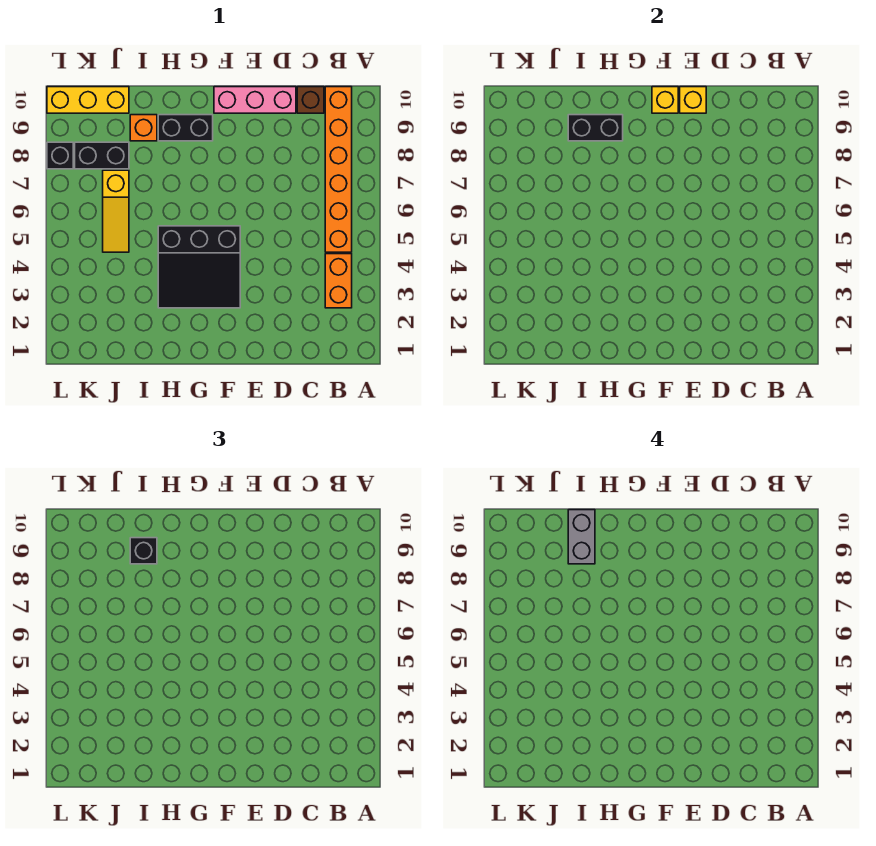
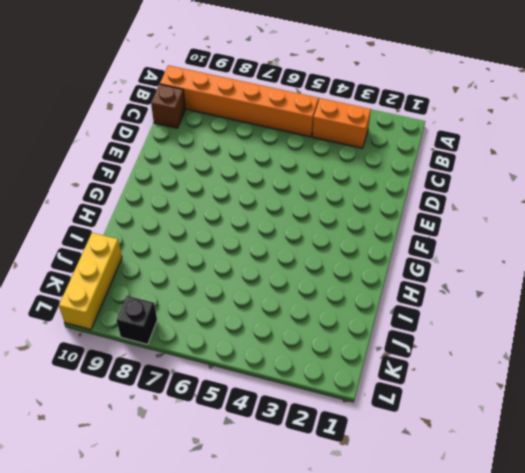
none -> pink 1x3 brick [214,87,296,113]
none -> black 3x3 slope [158,226,240,308]
none -> black 1x2 brick [158,115,213,141]

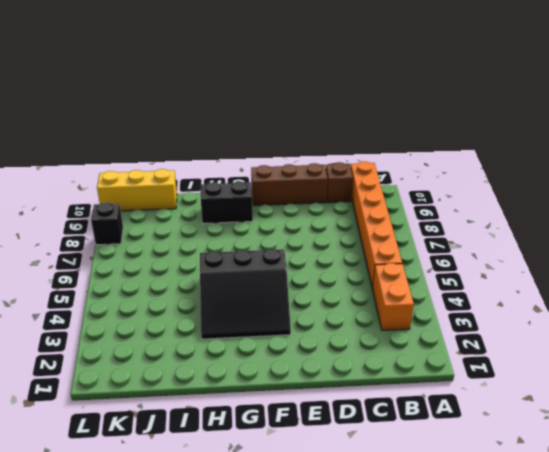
brown 1x3 brick [251,163,328,206] -> pink 1x3 brick [214,87,296,113]
none -> orange 1x1 brick [130,115,157,141]
none -> yellow 1x3 slope [103,170,129,252]
none -> black 1x2 brick [75,142,129,169]

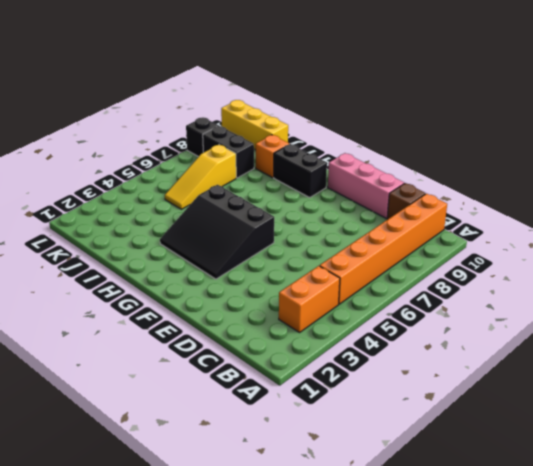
none -> yellow 1x1 brick [680,87,706,113]
none -> yellow 1x1 brick [652,87,678,113]
none -> black 1x2 brick [568,115,623,141]

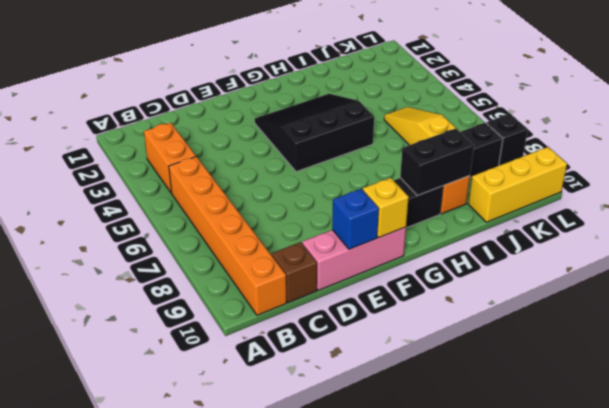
blue 1x1 brick [332,189,379,249] -> yellow 1x1 brick [680,87,706,113]
none -> black 1x1 brick [130,538,157,564]
none -> grey 1x2 brick [568,510,595,564]

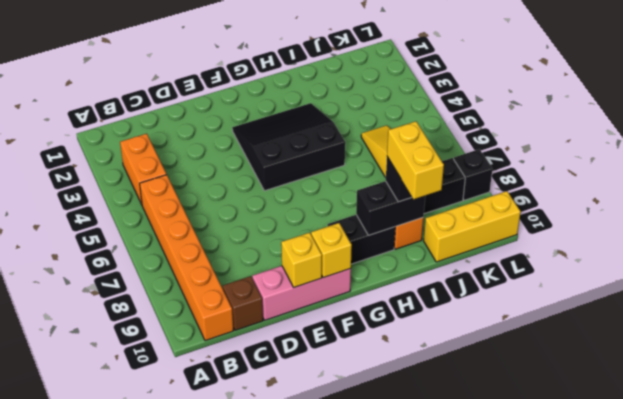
yellow 1x2 brick [387,121,444,199] -> grey 1x2 brick [568,510,595,564]

